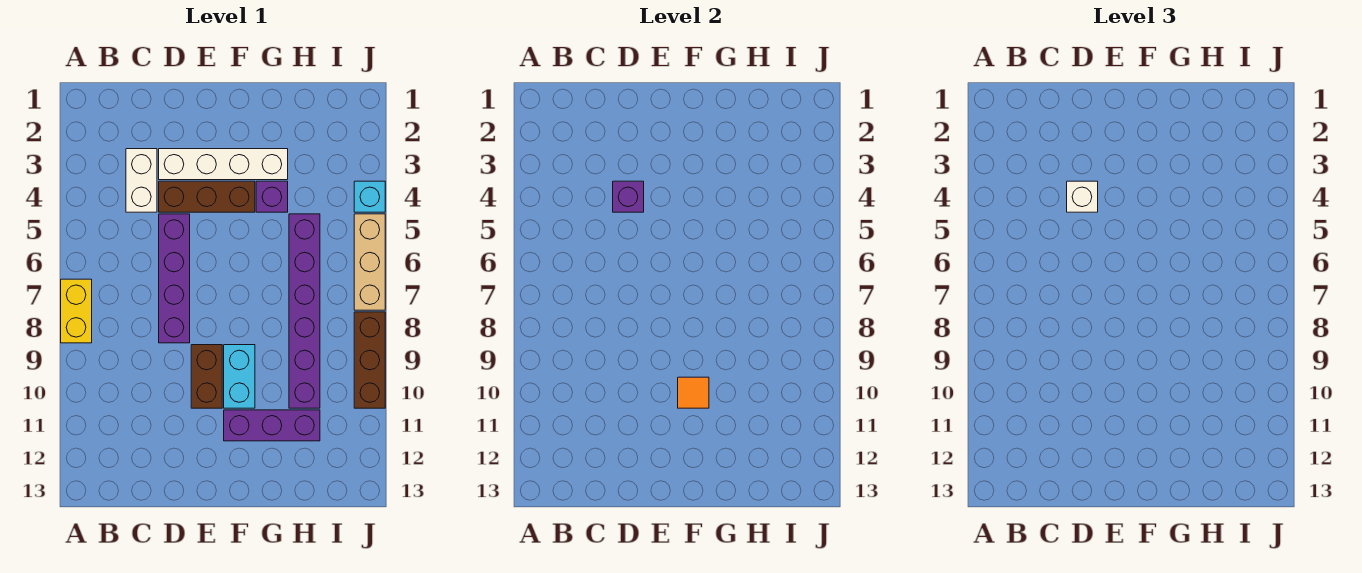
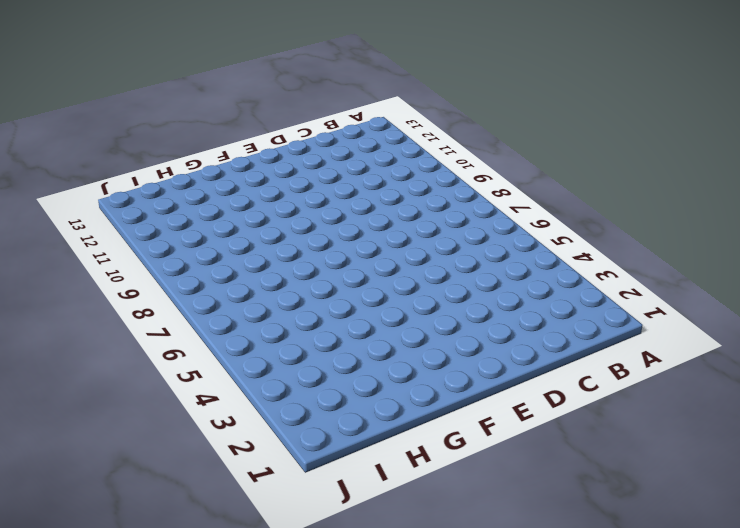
none -> yellow 1x2 brick [61,279,92,343]
none -> white 1x2 brick [126,149,157,212]
none -> white 1x4 brick [159,149,288,180]

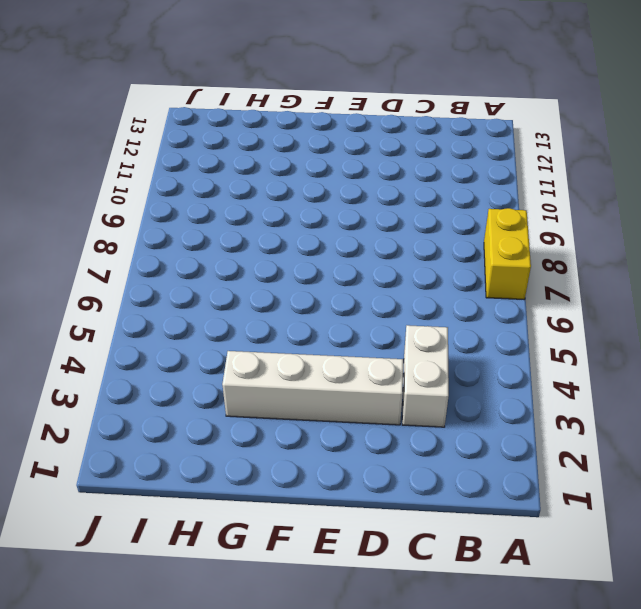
none -> brown 1x3 brick [159,181,255,212]
none -> purple 1x4 brick [159,214,190,343]
none -> brown 1x2 brick [191,345,222,408]

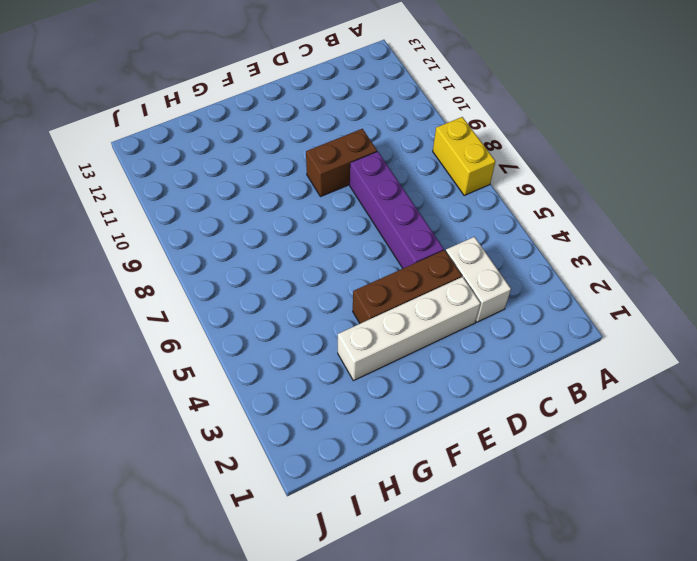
brown 1x2 brick [306,129,377,197] -> brown 1x2 brick turned to [191,345,222,408]
none -> cyan 1x2 brick [224,345,255,408]
none -> purple 1x3 brick [224,410,320,441]
none -> purple 1x1 brick [256,181,288,212]

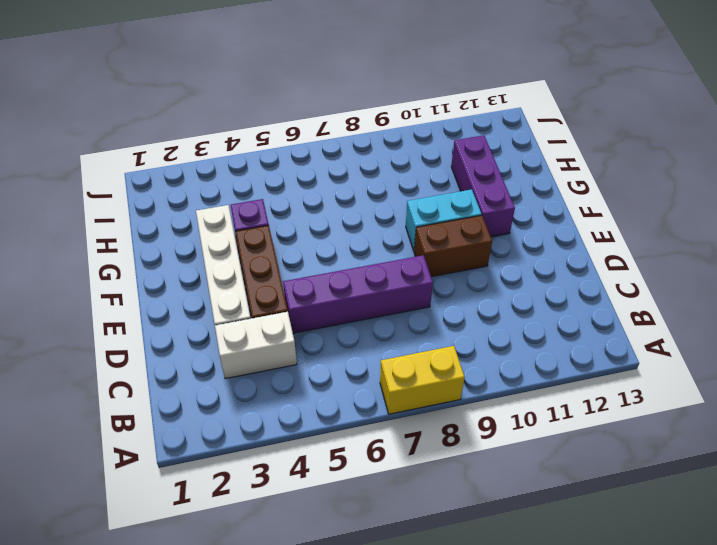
none -> purple 1x6 brick [289,214,320,408]
none -> cyan 1x1 brick [354,181,385,212]
none -> tan 1x3 brick [354,214,385,310]

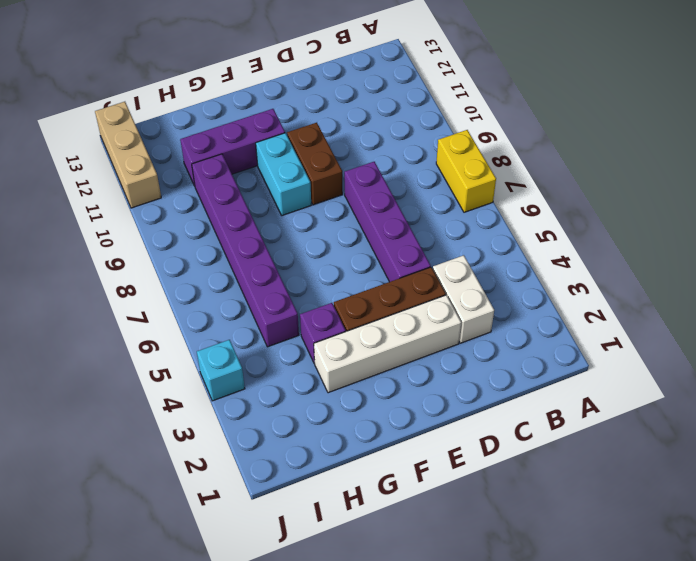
tan 1x3 brick [95,102,161,208] -> tan 1x3 brick moved to [354,214,385,310]
none -> brown 1x3 brick [354,312,385,408]
none -> purple 1x1 brick [613,181,644,212]
none -> orange 1x1 tile [678,377,709,408]

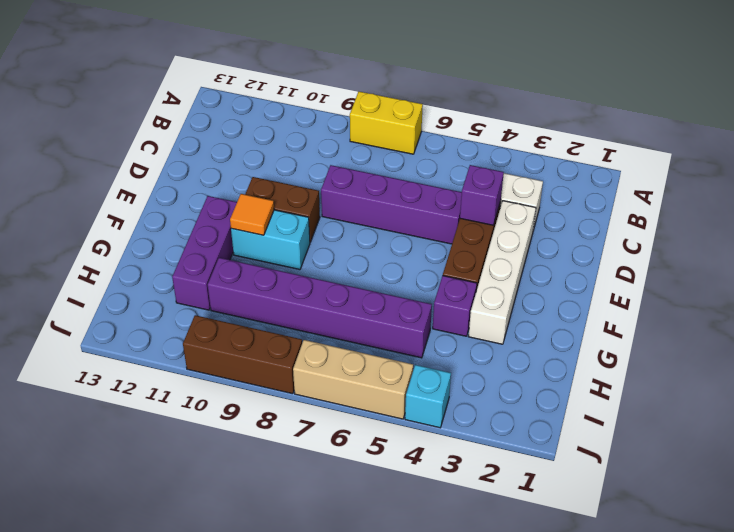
none -> white 1x1 brick [1067,181,1098,212]

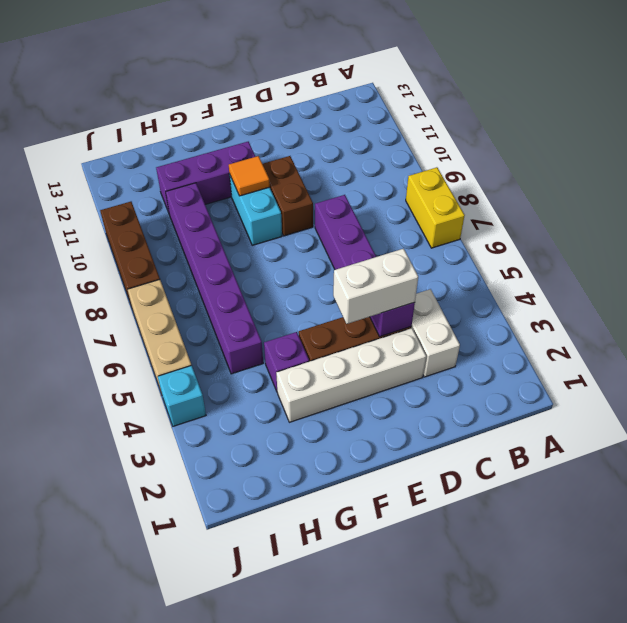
white 1x2 brick [333,249,418,324] -> white 1x1 brick [1067,181,1098,212]

